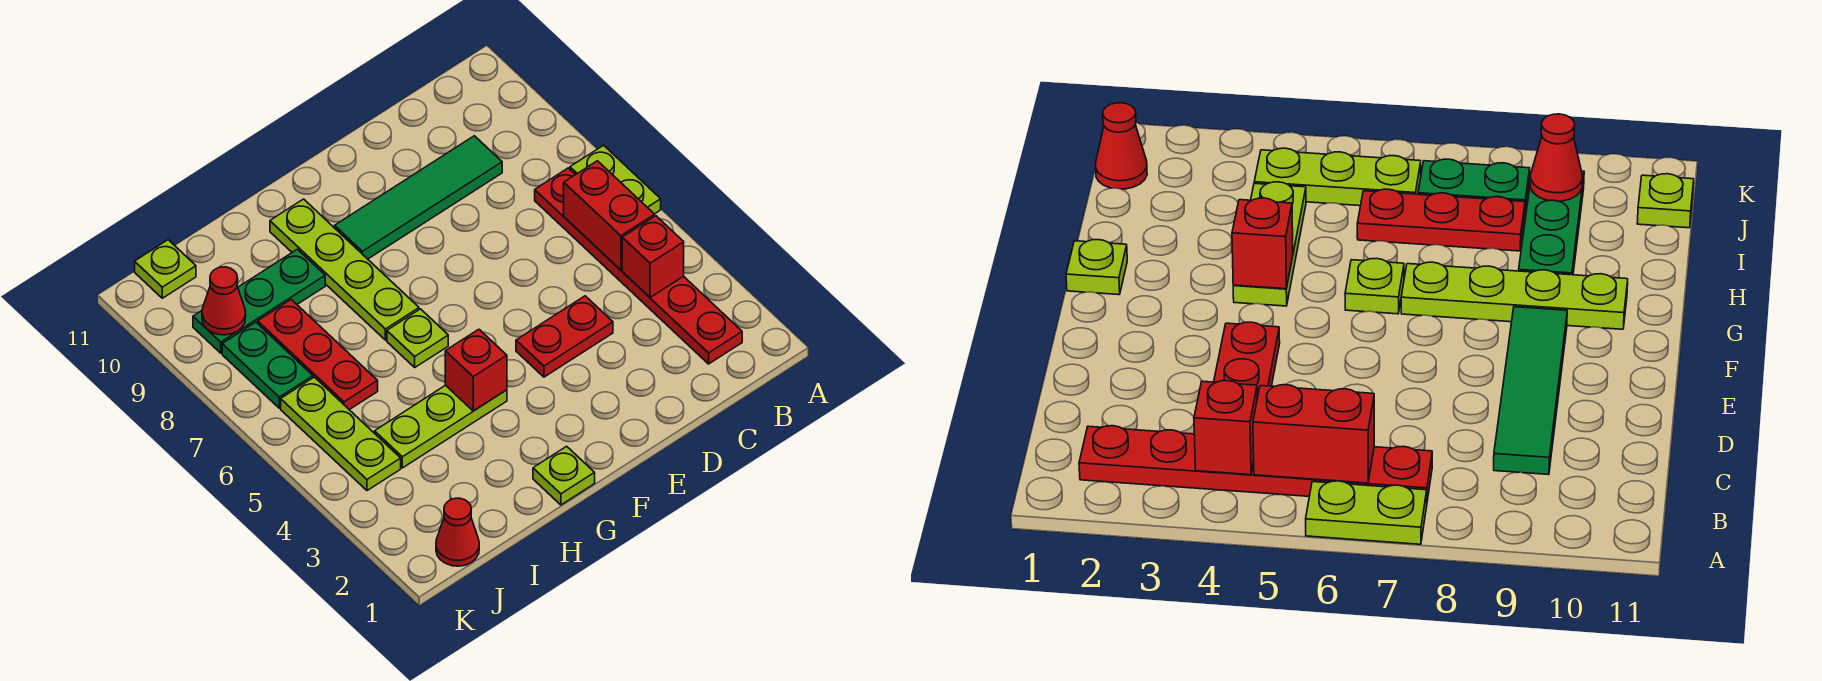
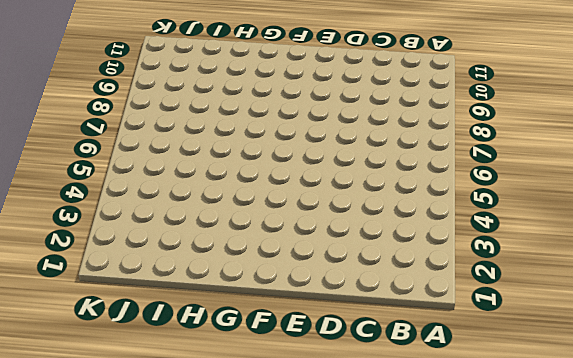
none -> lime 1x2 plate [570,145,661,214]
none -> red 1x6 plate [535,168,742,364]
none -> green 1x4 tile [335,136,502,259]

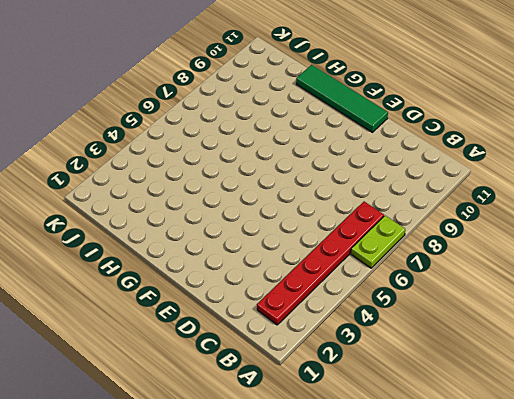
green 1x4 tile [296,65,388,132] -> green 1x4 tile moved to [335,136,502,259]
none -> red 1x2 plate [516,296,613,377]
none -> lime 1x1 plate [533,446,595,505]
none -> lime 1x3 plate [375,385,507,468]

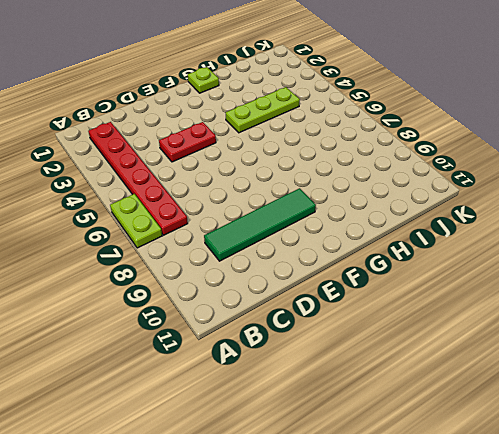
none -> lime 1x1 plate [387,309,448,367]
none -> lime 1x4 plate [270,199,419,340]
none -> green 1x3 plate [193,249,325,353]

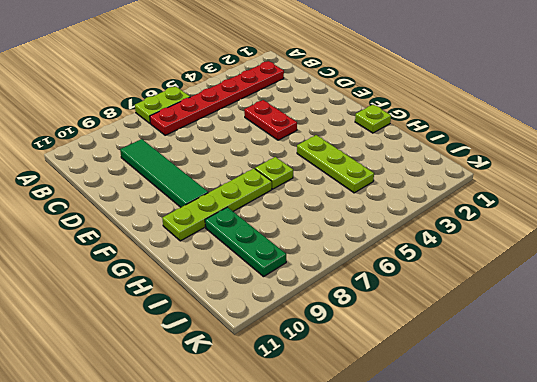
none -> red 1x3 plate [258,299,378,410]
none -> red 1x1 cone [436,498,479,566]
none -> lime 1x3 plate [281,377,401,491]

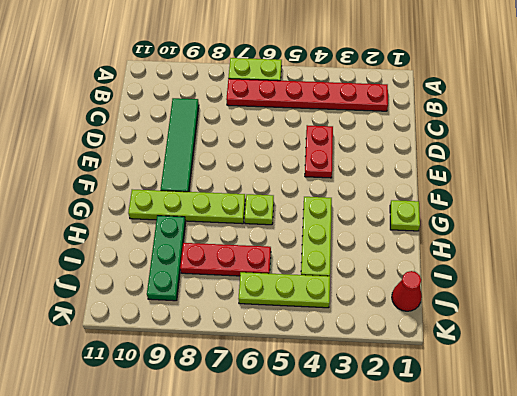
none -> green 1x2 plate [222,322,313,408]
none -> lime 1x1 plate [135,240,196,298]
none -> red 1x1 brick [622,216,684,297]

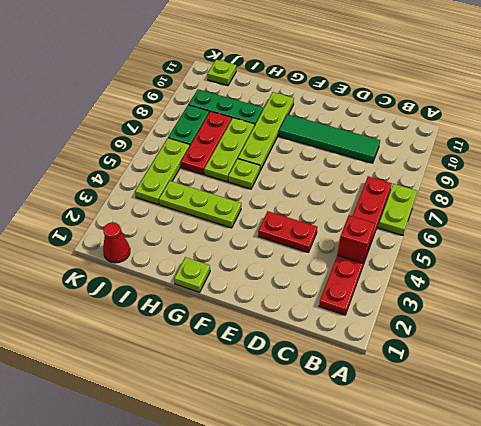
lime 1x3 plate [204,118,255,182] -> none
none -> red 1x2 brick [564,161,655,270]
none -> red 1x1 brick [445,329,507,411]
none -> red 1x1 cone [202,267,246,335]

